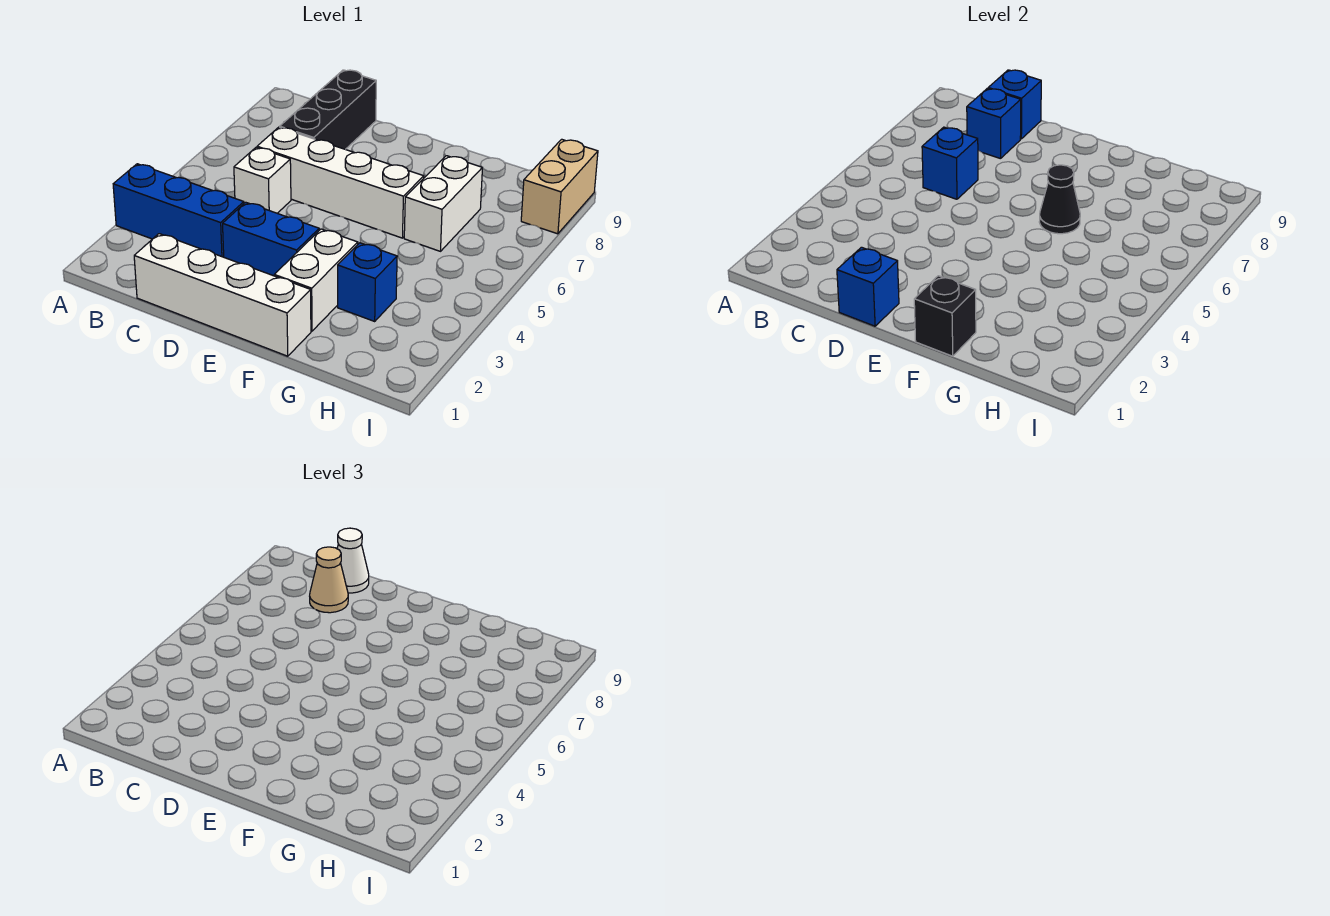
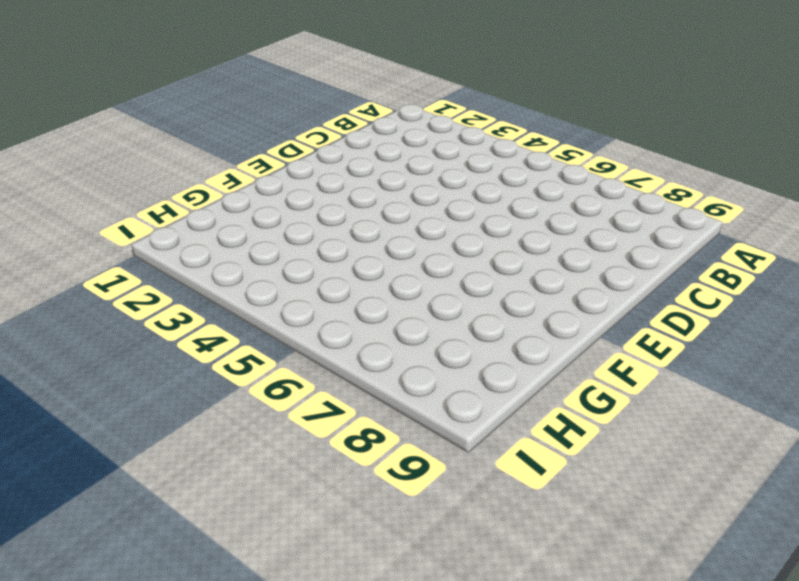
none -> blue 1x3 brick [113,164,244,257]
none -> white 1x4 brick [134,234,311,356]
none -> white 1x1 brick [234,147,291,213]

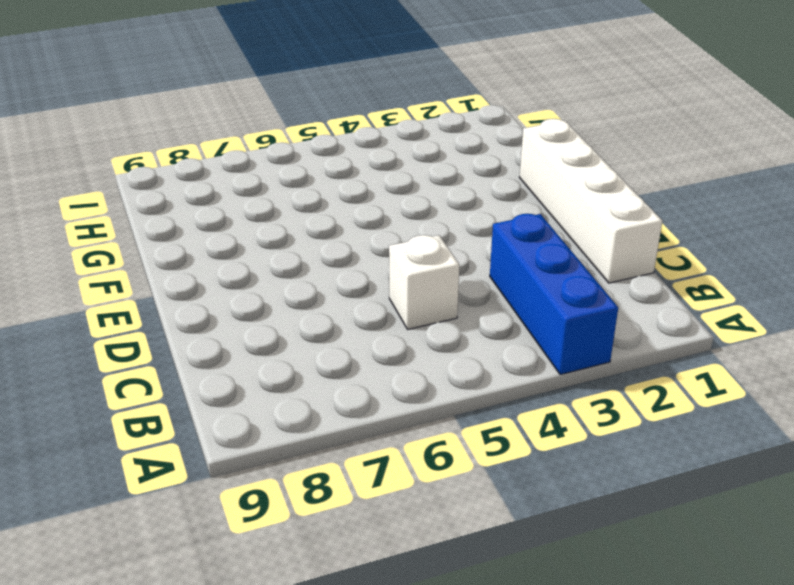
none -> white 1x4 brick [257,127,424,238]
none -> black 1x3 brick [280,70,376,149]
none -> blue 1x2 brick [223,202,319,276]

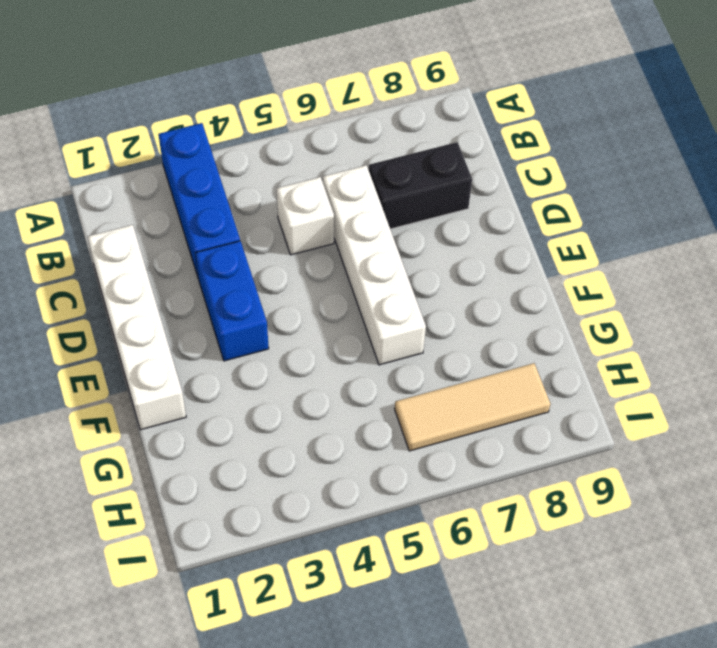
black 1x2 brick [369,142,472,229] -> black 1x3 brick [280,70,376,149]
tan 1x3 tile [395,363,550,451] -> none
none -> white 1x2 brick [274,229,358,331]
none -> blue 1x1 brick [338,243,397,321]
none -> white 1x2 brick [404,156,482,251]

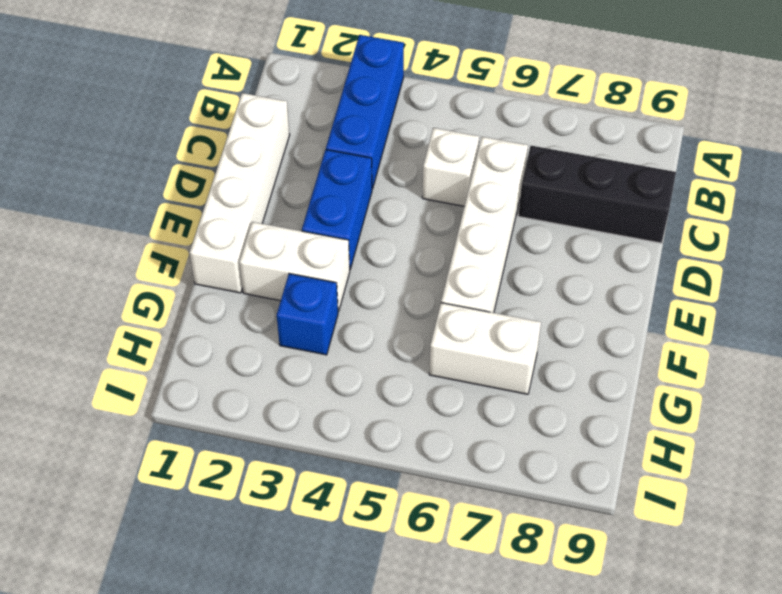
none -> tan 1x2 brick [521,139,598,234]
none -> blue 1x1 brick [922,127,978,199]
none -> blue 1x1 brick [967,89,1021,159]

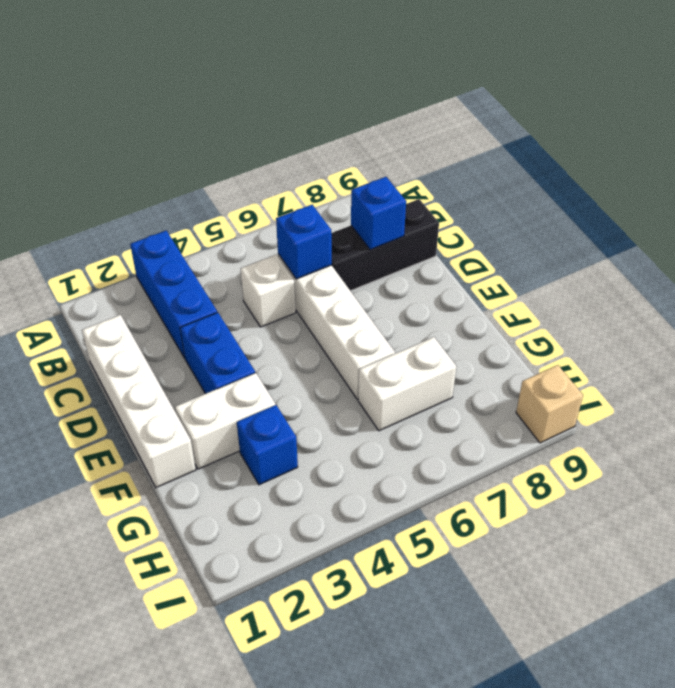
tan 1x1 brick [516,365,583,443] -> tan 1x2 brick [521,139,598,234]
none -> blue 1x1 brick [988,70,1041,139]
none -> blue 1x1 brick [837,247,899,326]
none -> black 1x1 brick [914,276,976,356]

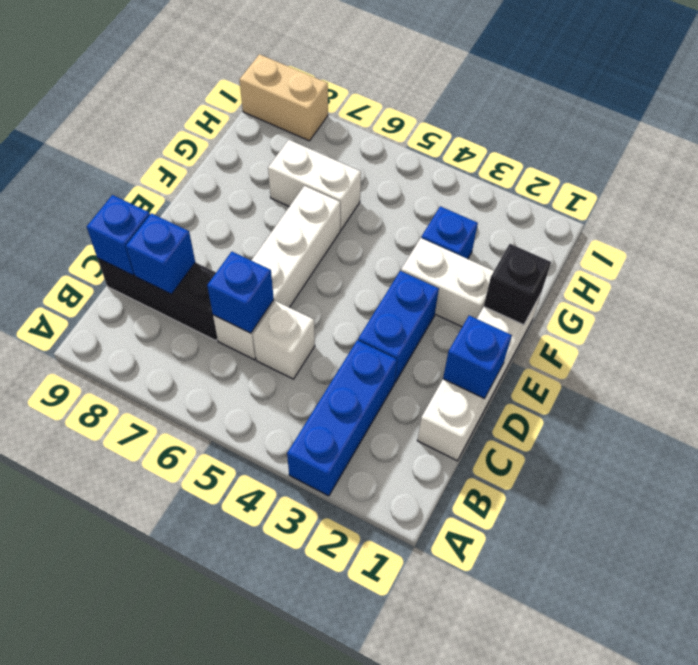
none -> black 1x1 cone [1039,165,1080,234]
none -> tan 1x1 cone [310,547,348,613]
none -> white 1x1 cone [337,528,369,593]

